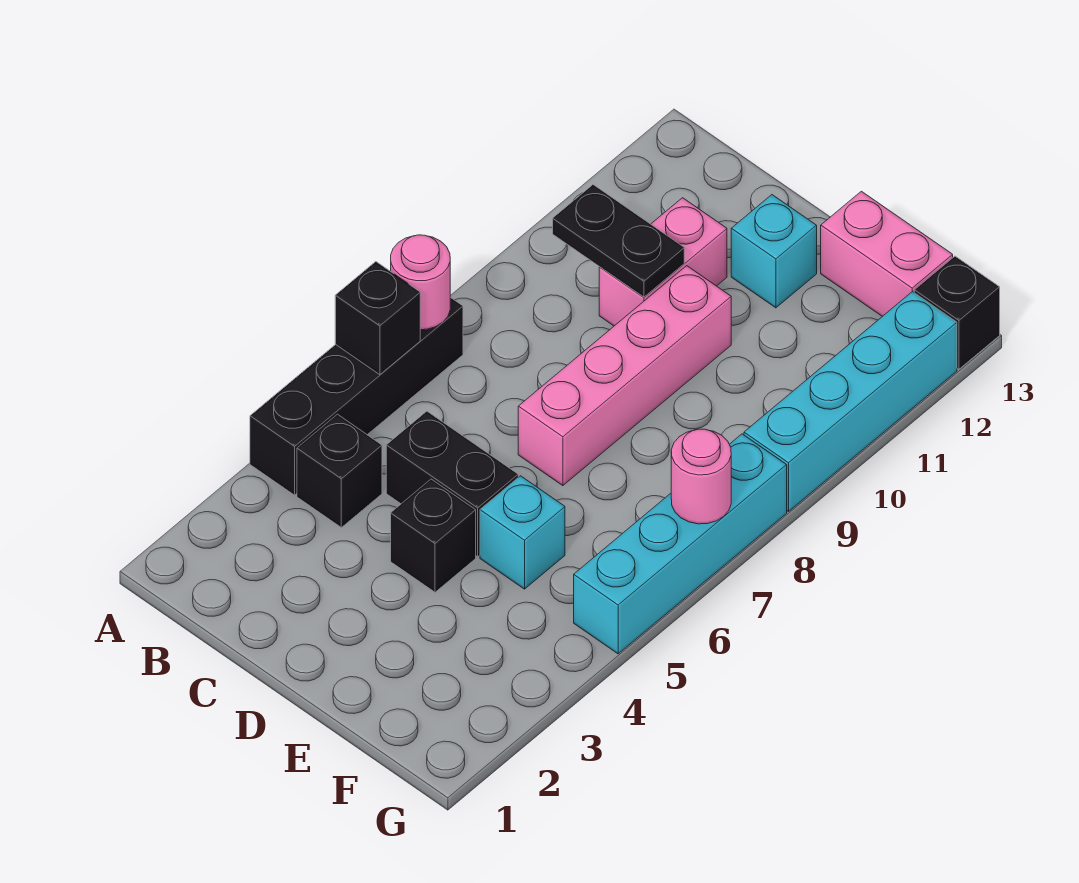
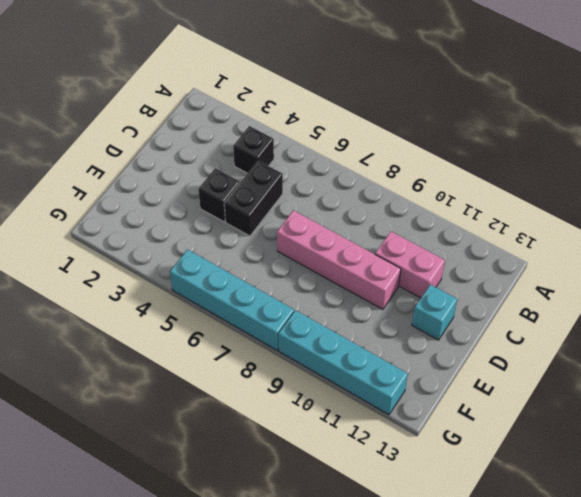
none -> black 1x4 brick [250,297,463,495]
none -> cyan 1x1 brick [480,476,565,589]
none -> pink 1x2 brick [821,191,953,316]

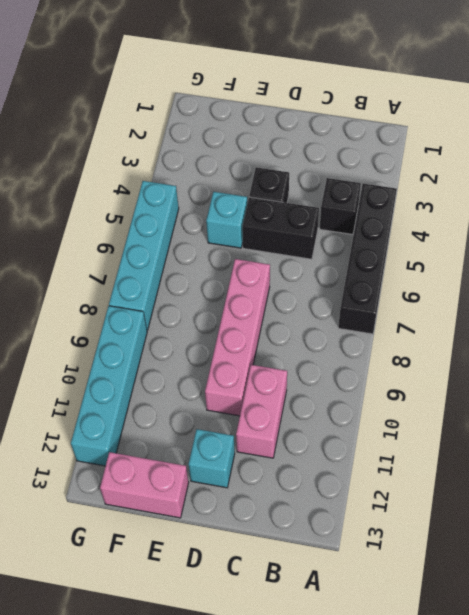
none -> black 1x1 brick [914,256,1000,369]
none -> black 1x1 brick [335,262,420,375]
none -> pink 1x1 round brick [391,235,450,330]

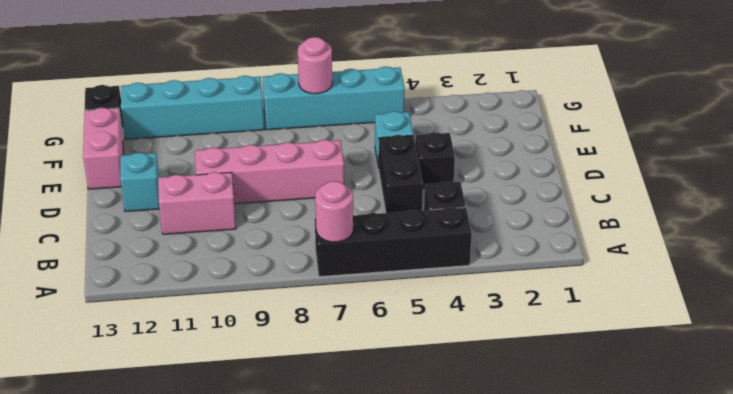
none -> black 1x1 brick [335,262,420,375]
none -> black 1x2 plate [553,185,684,297]

